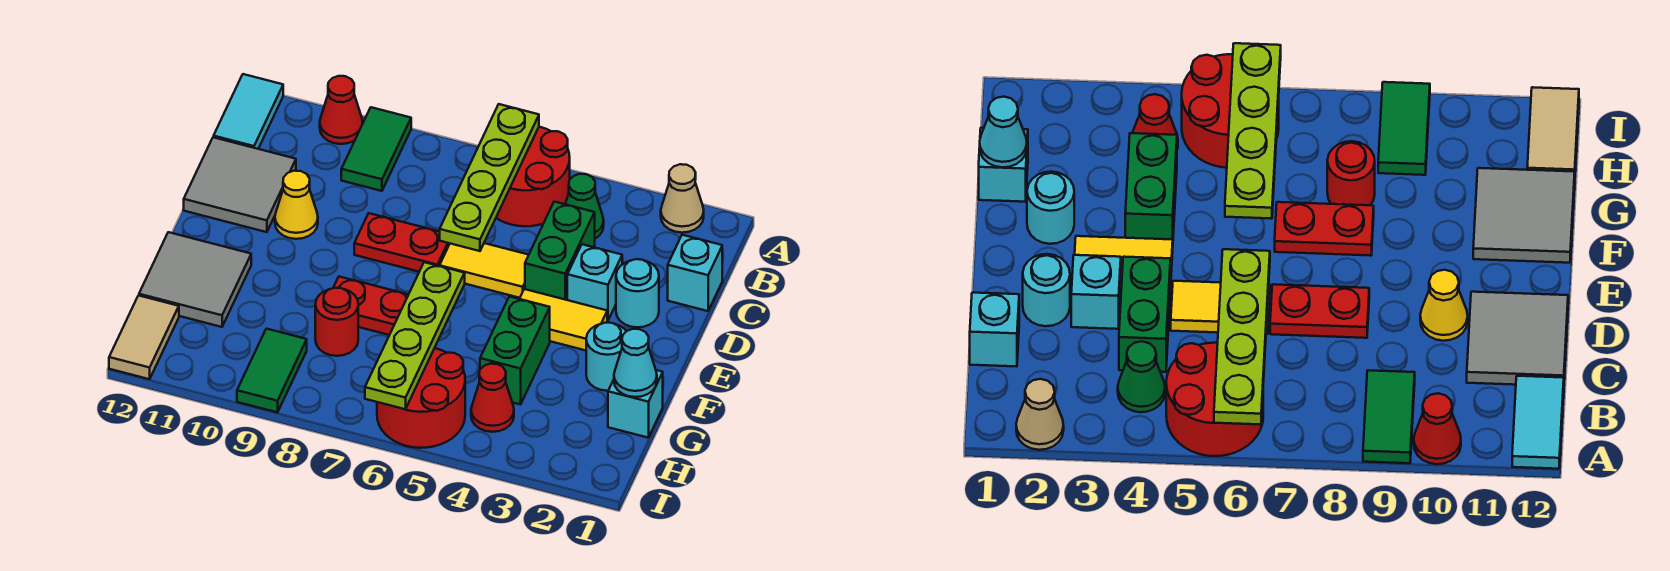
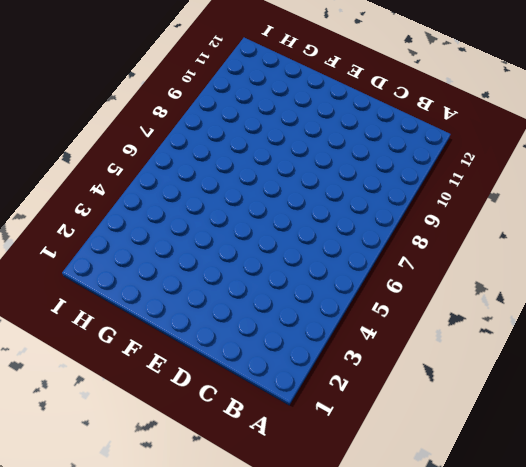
none -> tan 1x1 cone [661,164,704,233]
none -> red 2x2 round brick [496,127,570,226]
none -> green 1x2 tile [341,107,411,191]

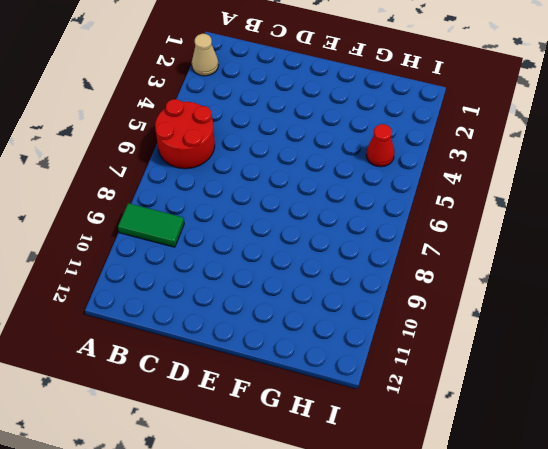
none -> red 1x1 cone [320,76,363,144]
none -> cyan 1x2 tile [214,74,283,149]
none -> green 1x1 cone [565,174,604,238]

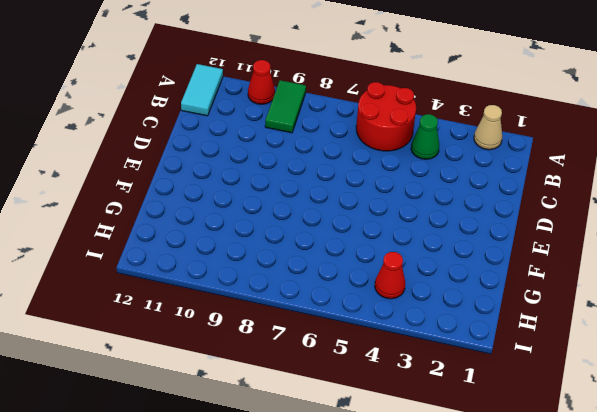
none -> cyan 1x1 brick [668,235,722,311]
none -> green 1x2 brick [525,202,595,300]
none -> grey 2x2 tile [184,137,296,232]

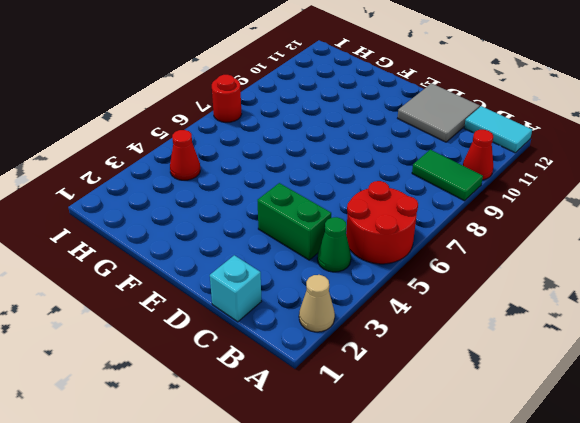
red 1x1 round brick [212,75,242,122] -> red 1x1 round brick moved to [315,288,358,356]
none -> cyan 1x1 round brick [616,259,659,327]
none -> cyan 1x1 brick [567,244,622,321]
none -> yellow 1x2 tile [440,243,528,298]

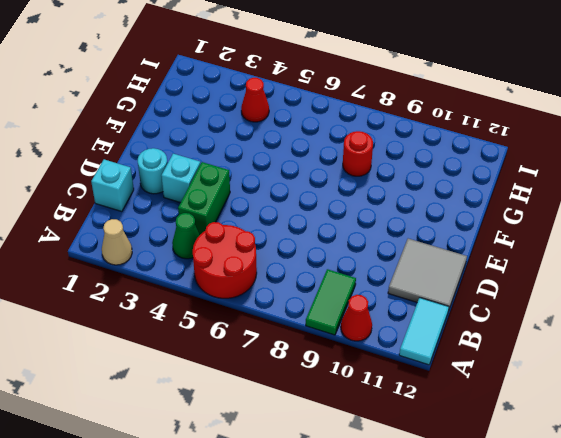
none -> yellow 1x2 tile [440,243,528,298]
none -> red 1x2 plate [354,213,450,272]
none -> yellow 1x1 cone [275,171,318,239]

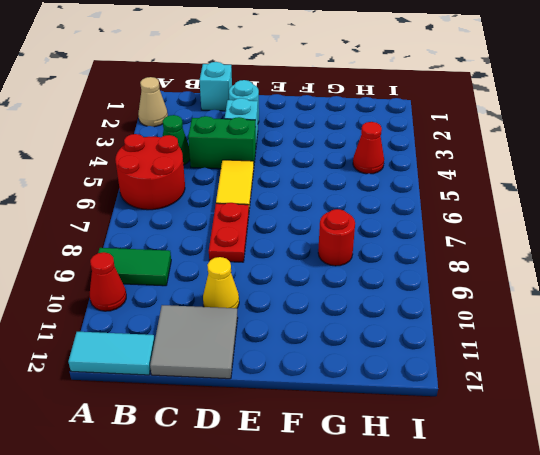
none -> yellow 1x2 tile [520,289,607,350]
none -> cyan 1x1 round brick [586,323,626,391]
none -> green 1x2 brick [480,296,550,405]

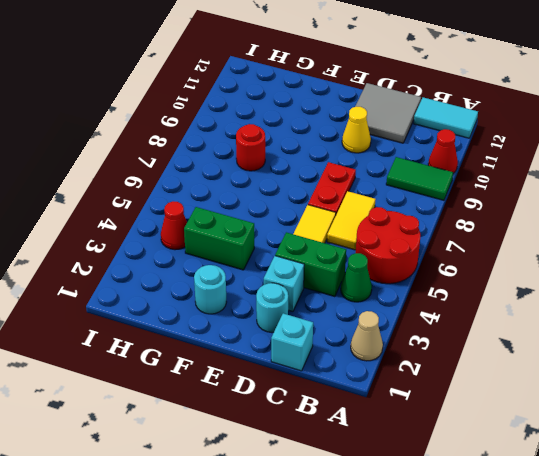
yellow 1x2 tile [327,191,375,250] -> yellow 1x2 tile moved to [520,289,607,350]
none -> red 1x2 plate [333,277,409,335]
none -> grey 2x2 tile [139,232,251,327]
none -> cyan 1x1 brick [608,370,663,438]

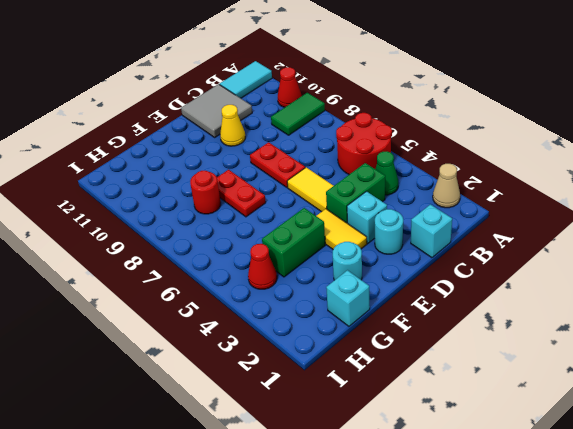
none -> grey 2x2 tile [139,232,251,327]
none -> red 2x2 round brick [377,348,465,448]
none -> green 1x2 tile [237,329,307,412]

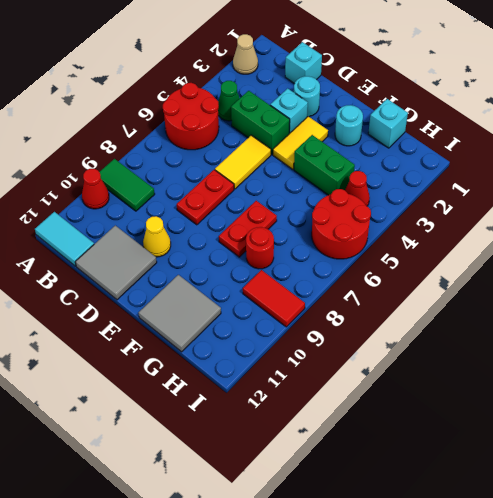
red 1x2 tile [243,270,305,327] -> green 1x2 tile [237,329,307,412]
none -> tan 1x2 tile [109,295,179,379]
none -> lime 1x4 plate [440,104,539,251]
none -> lime 1x4 plate [365,262,465,409]

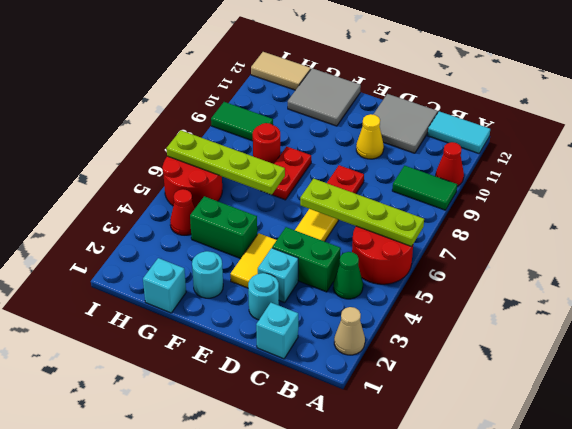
none -> cyan 1x1 cone [614,329,657,397]

